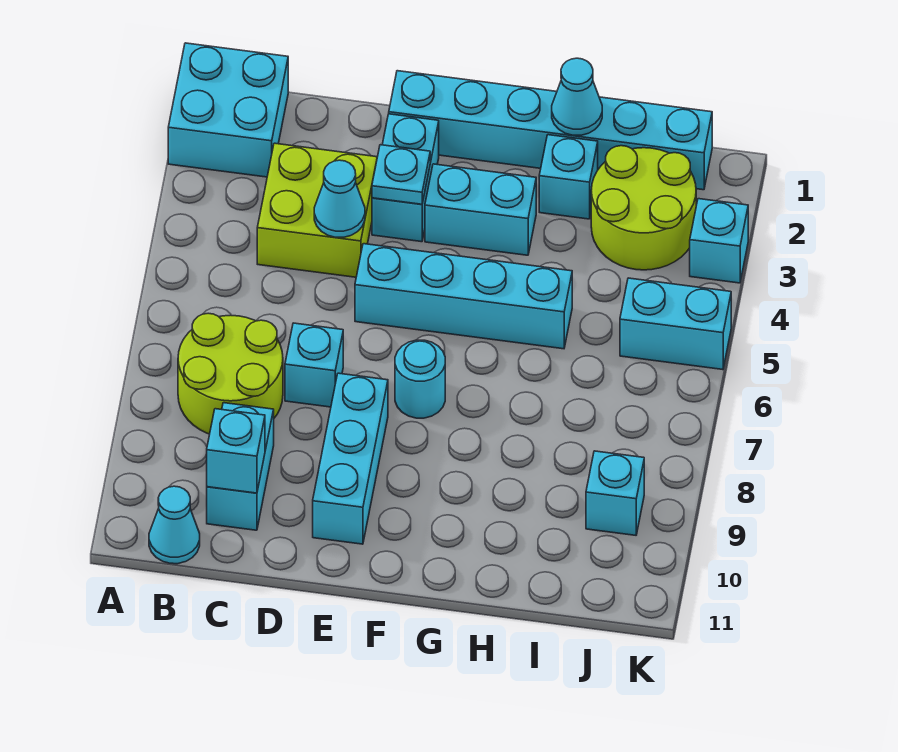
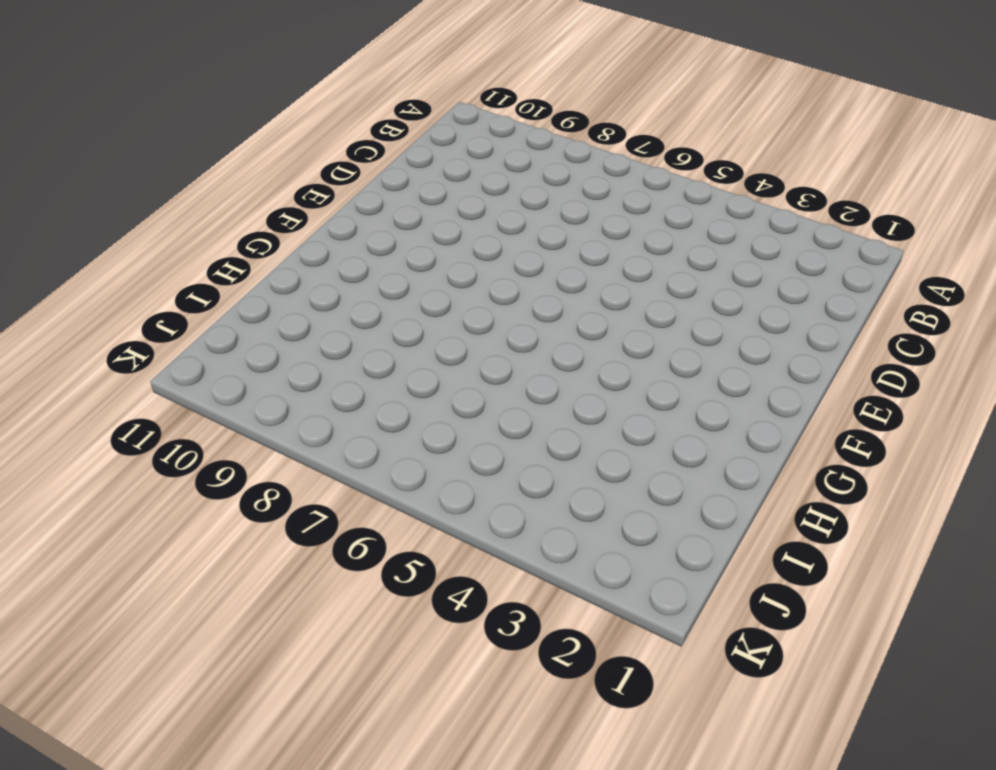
none -> cyan 2x2 brick [168,43,288,177]
none -> lime 2x2 round brick [178,313,283,434]
none -> cyan 1x1 cone [149,486,200,564]

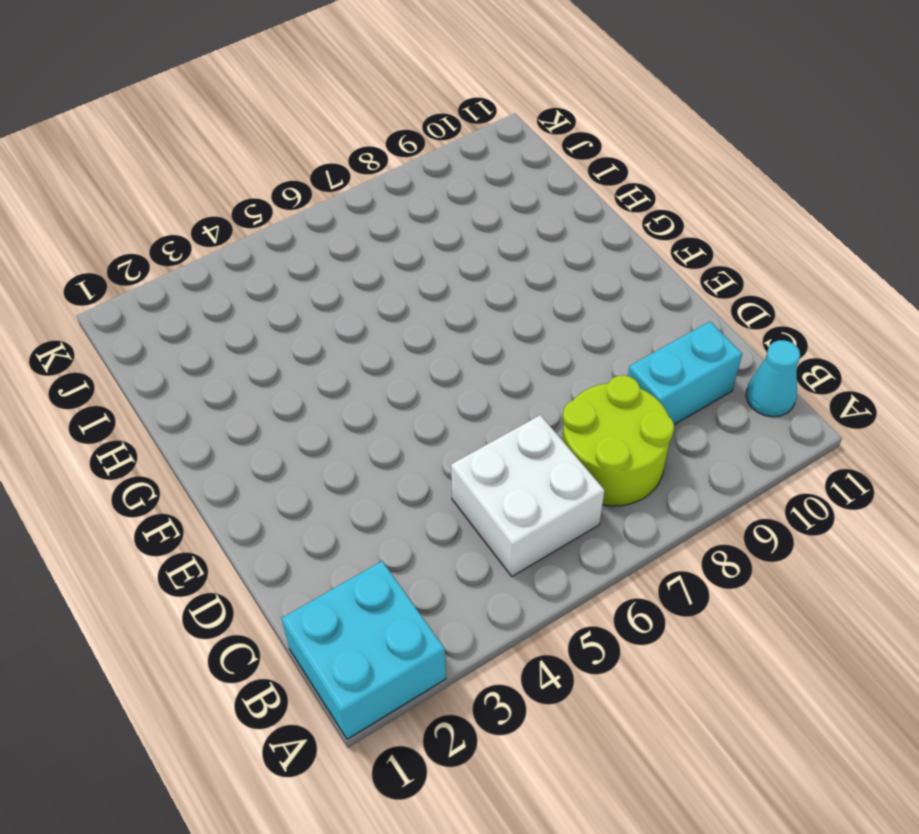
white 2x2 brick [451,415,605,576] -> none
none -> lime 2x2 brick [257,143,377,277]
none -> cyan 1x1 brick [285,323,343,407]
none -> cyan 1x6 brick [389,71,712,190]

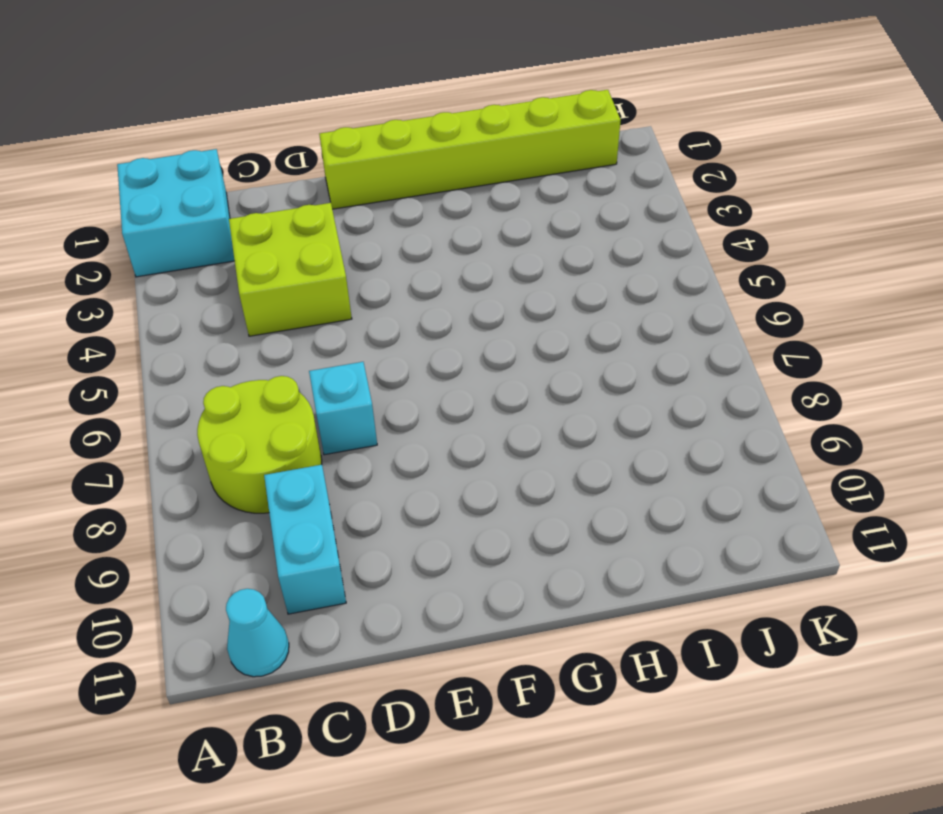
lime 1x6 brick [319,90,621,209] -> cyan 1x6 brick [389,71,712,190]
none -> cyan 1x2 brick [372,114,439,242]
none -> cyan 1x4 brick [355,244,572,349]
none -> cyan 1x3 brick [313,373,388,544]

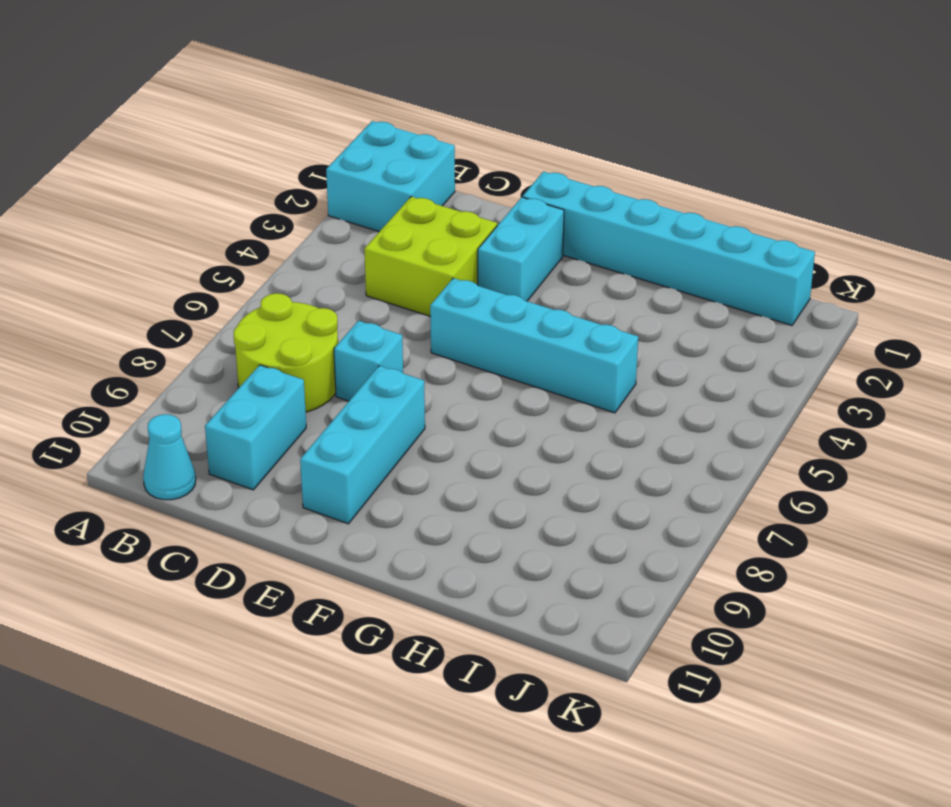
none -> cyan 1x2 brick [425,164,536,255]
none -> cyan 1x1 round brick [395,340,445,418]
none -> cyan 1x1 brick [539,135,598,219]

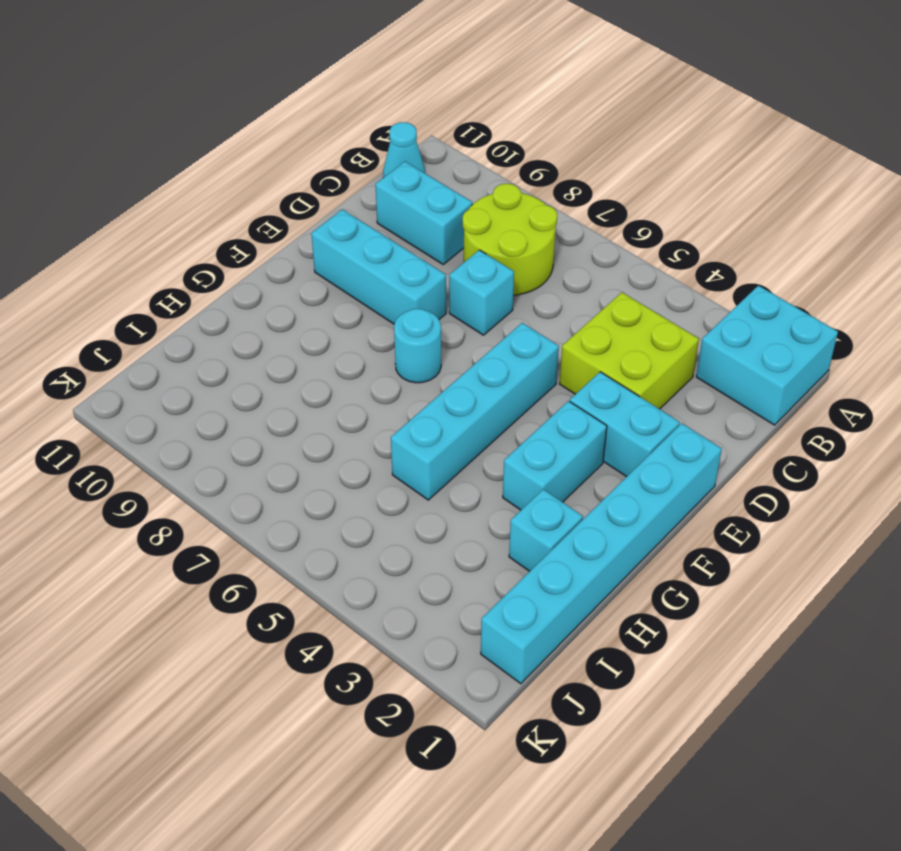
none -> lime 2x2 round brick [591,146,696,270]
none -> cyan 1x2 brick [620,278,731,370]
none -> cyan 1x1 brick [586,451,644,535]

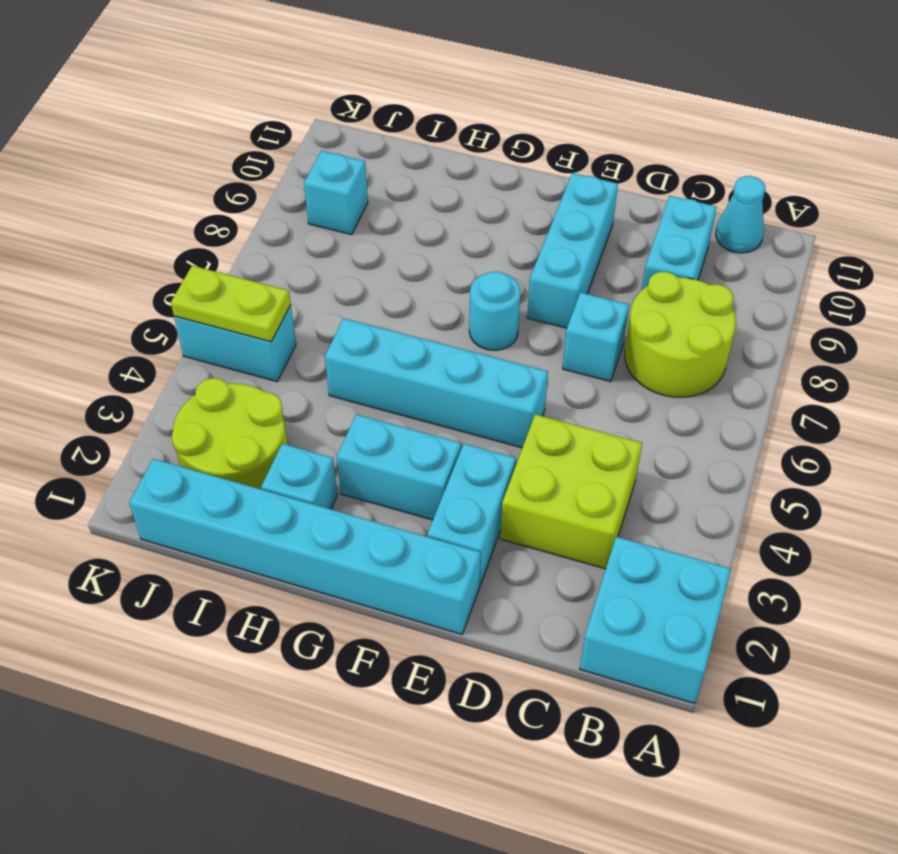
lime 1x2 plate [171,266,291,342] -> none
none -> cyan 1x1 brick [690,199,748,283]
none -> cyan 1x1 brick [207,409,265,493]
none -> cyan 1x1 cone [314,160,365,237]

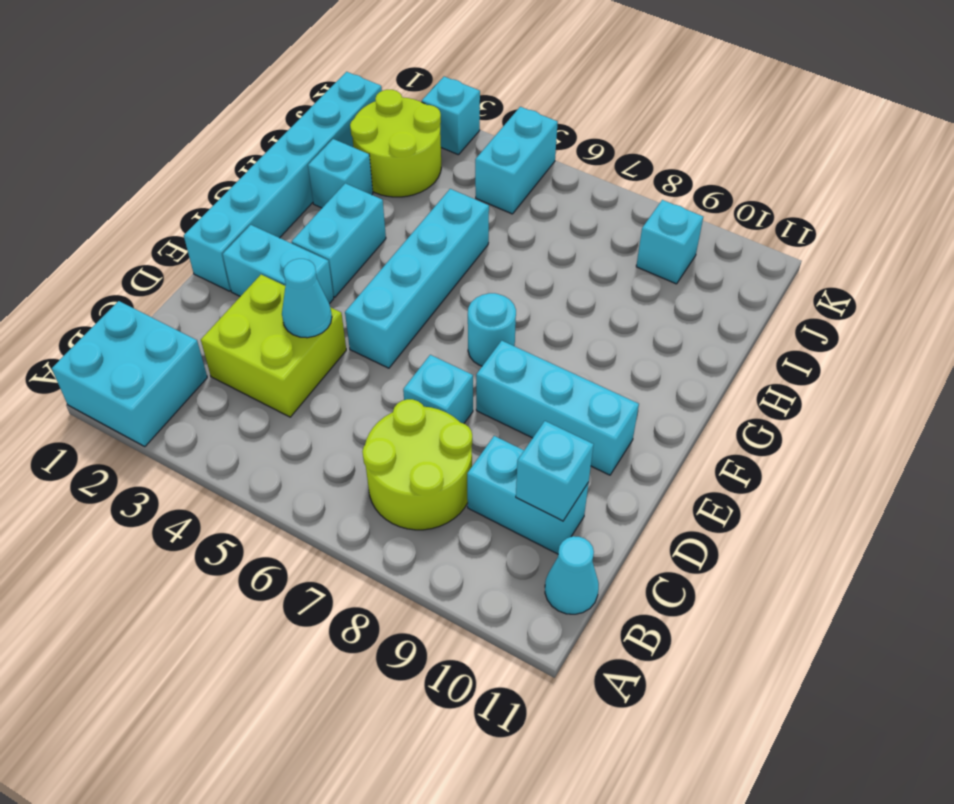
none -> cyan 1x1 plate [372,145,430,204]
none -> cyan 1x1 cone [552,58,602,135]

